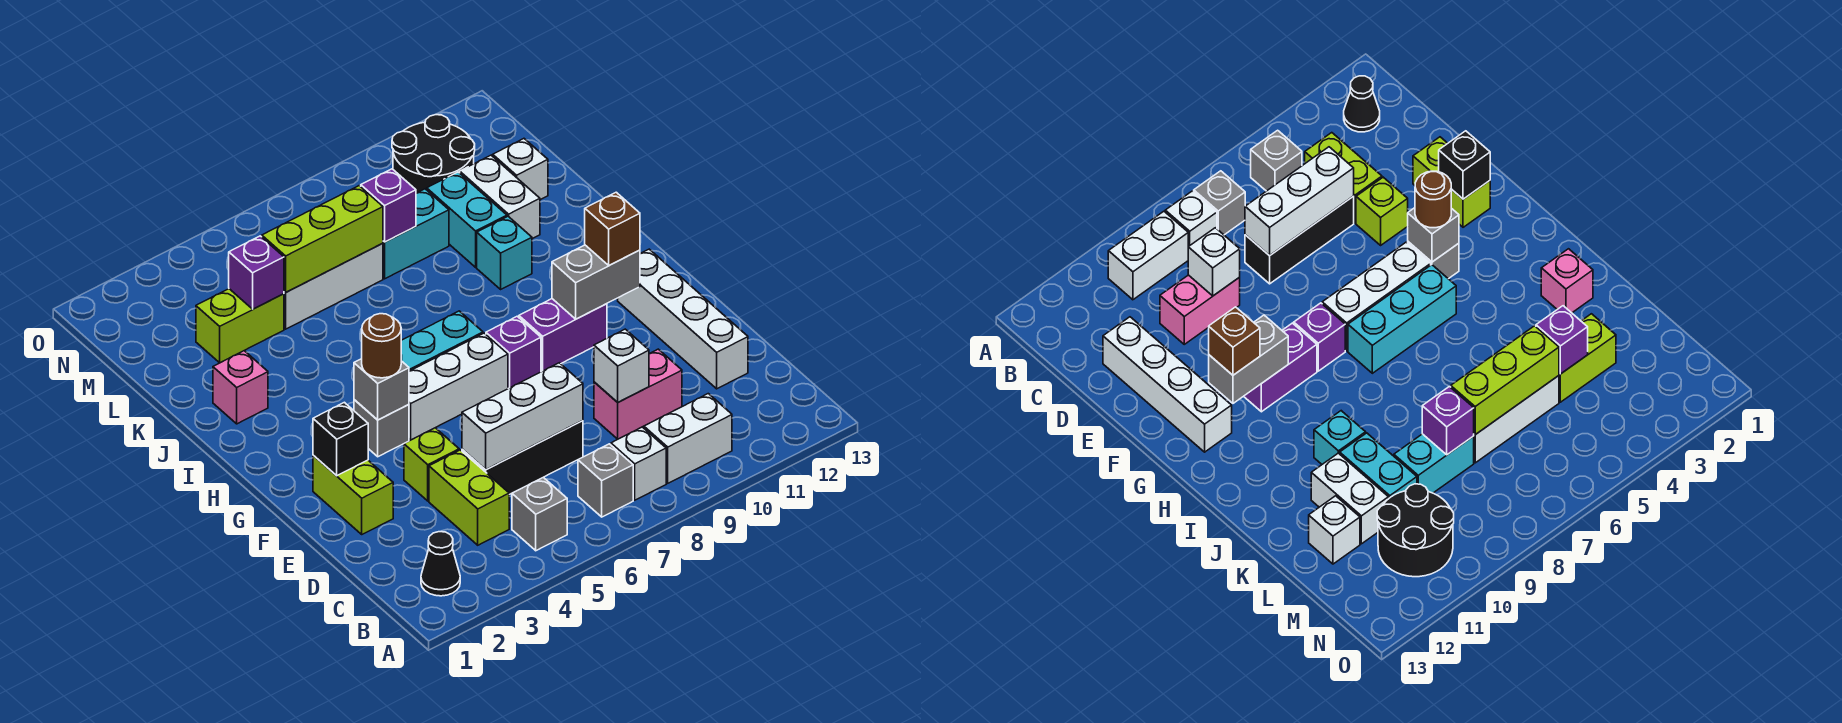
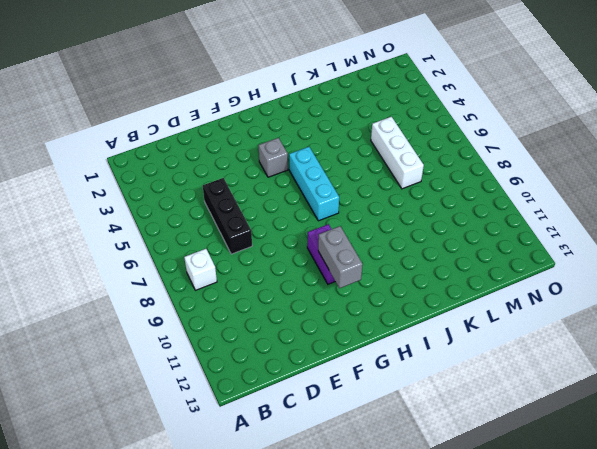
none -> black 1x1 cone [421,532,460,596]
none -> grey 1x1 brick [512,477,567,551]
none -> grey 1x1 brick [578,444,633,517]
none -> white 1x2 brick [644,394,732,483]

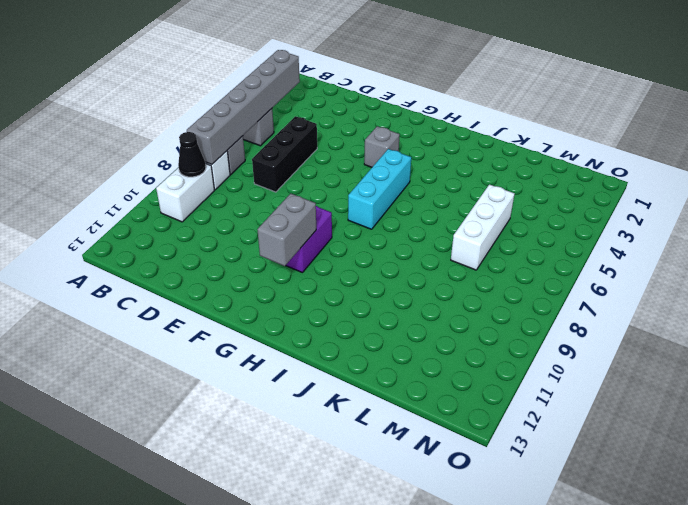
grey 1x6 brick [187,50,300,165] -> none
black 1x1 cone [178,132,206,177] -> black 1x1 cone moved to [421,532,460,596]
none -> lime 1x2 brick [429,450,509,545]
none -> pink 1x2 brick [594,349,682,439]
none -> white 1x4 brick [618,249,748,389]
none -> lime 1x2 brick [313,455,393,534]

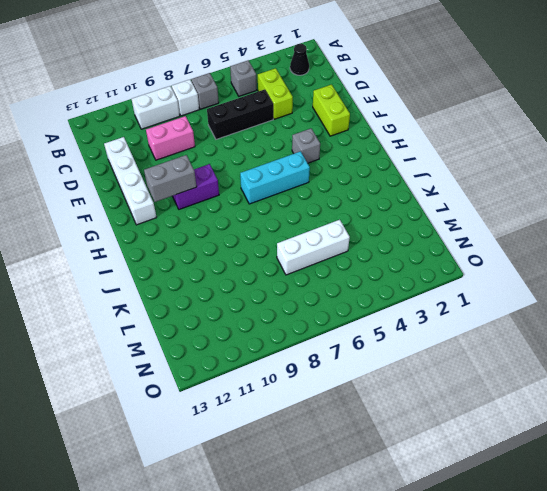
none -> lime 1x1 brick [404,428,459,501]
none -> white 1x3 brick [409,333,508,440]
none -> purple 1x1 brick [486,316,541,389]
none -> pink 1x1 brick [213,351,268,424]

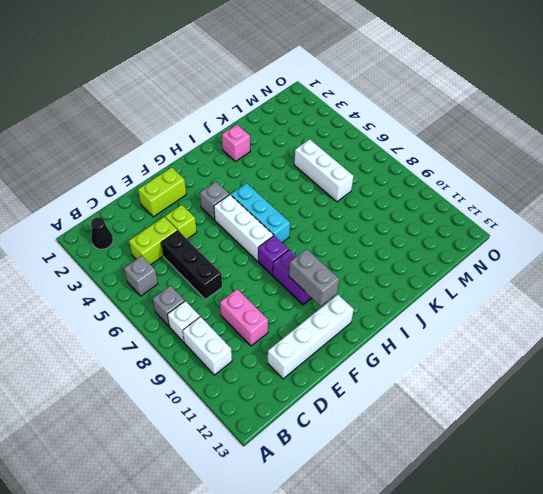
none -> cyan 1x1 brick [477,216,532,289]
none -> cyan 1x2 brick [427,172,507,267]
none -> white 1x2 brick [460,155,540,239]
none -> lime 1x2 brick [196,289,284,363]

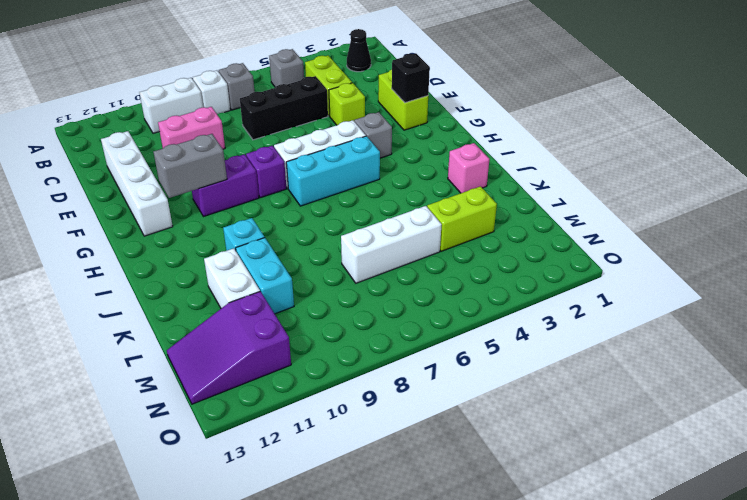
purple 2x3 slope [167,291,291,404] -> black 2x2 round brick [392,115,475,193]
none -> cyan 1x2 brick [383,189,449,279]
none -> white 1x1 brick [493,139,548,200]
none -> white 1x3 brick [462,363,583,470]
none -> white 1x1 brick [594,329,649,402]

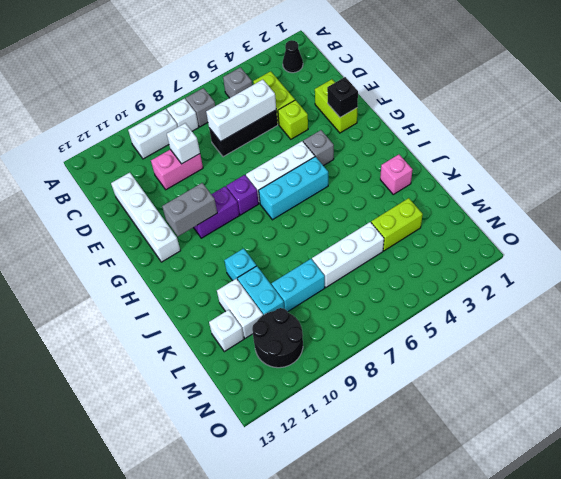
none -> grey 1x1 brick [354,359,409,420]
none -> purple 1x1 brick [229,236,284,309]
none -> lime 1x3 brick [262,186,383,292]
none -> purple 1x1 brick [361,169,416,242]

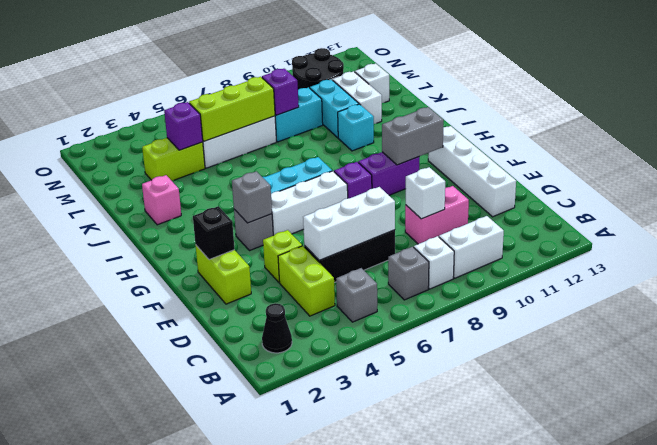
none -> brown 1x1 round brick [362,314,401,378]
none -> brown 1x1 brick [585,192,640,265]

